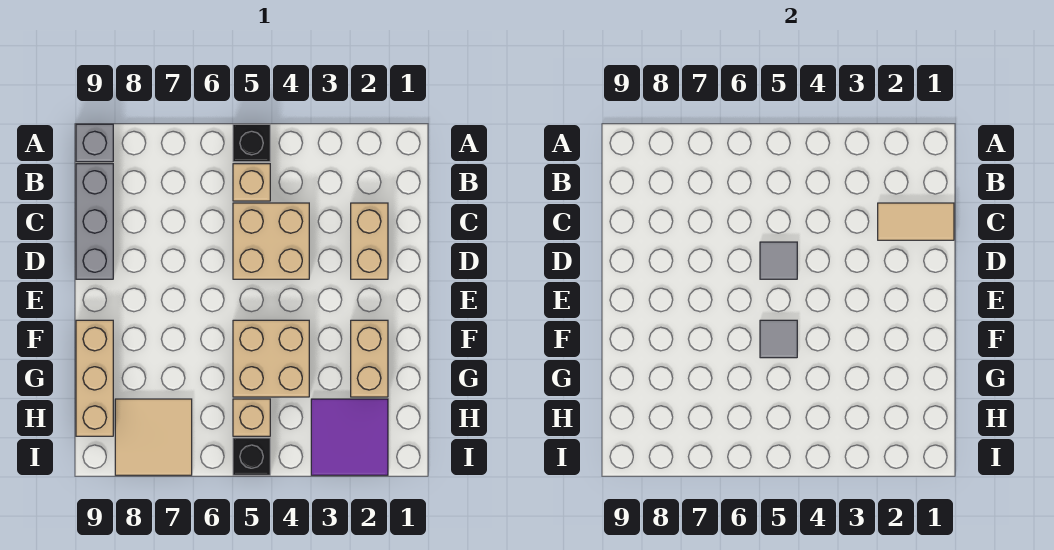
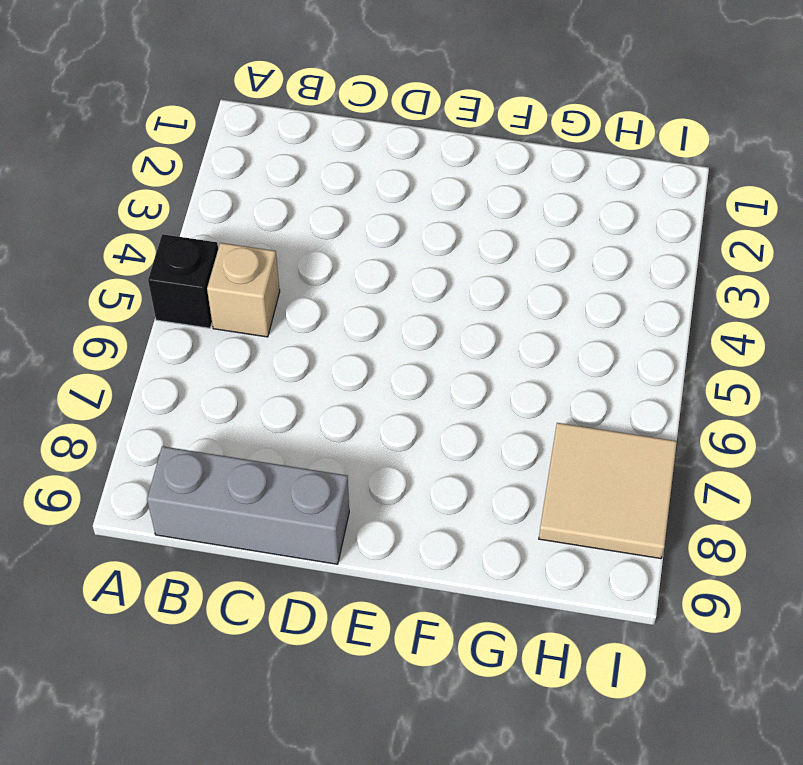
none -> grey 1x1 brick [76,124,113,162]
none -> tan 1x2 brick [351,203,388,279]
none -> tan 2x2 brick [233,203,309,279]

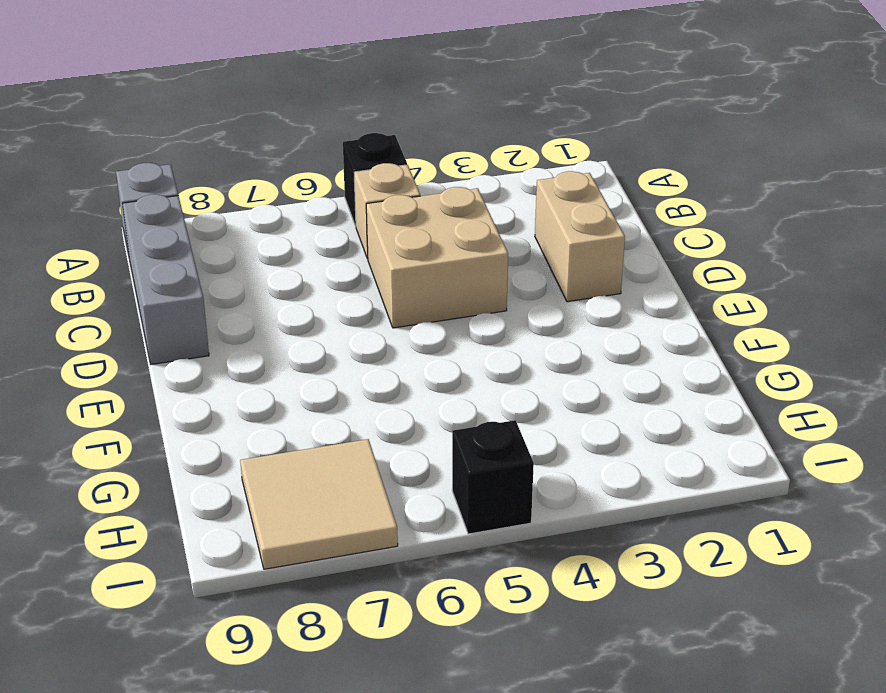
none -> tan 1x2 brick [351,320,388,397]
none -> tan 2x2 brick [233,320,309,397]
none -> tan 1x3 brick [76,320,113,436]

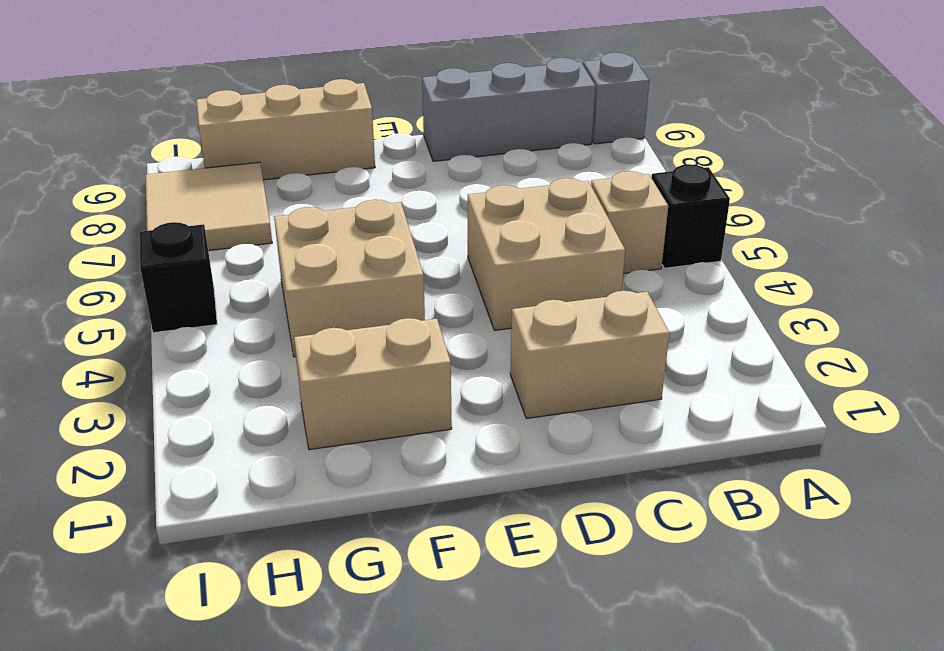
none -> purple 2x2 tile [311,399,388,475]
none -> tan 1x1 brick [233,399,270,436]
none -> tan 1x2 tile [878,203,954,240]

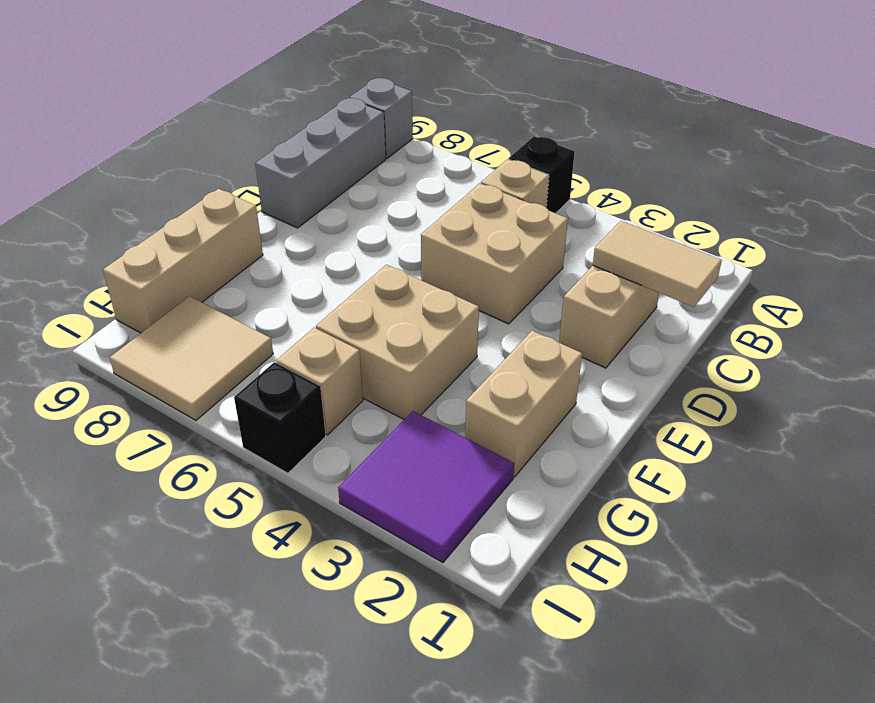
none -> grey 1x1 tile [760,242,797,279]
none -> grey 1x1 tile [760,320,797,358]

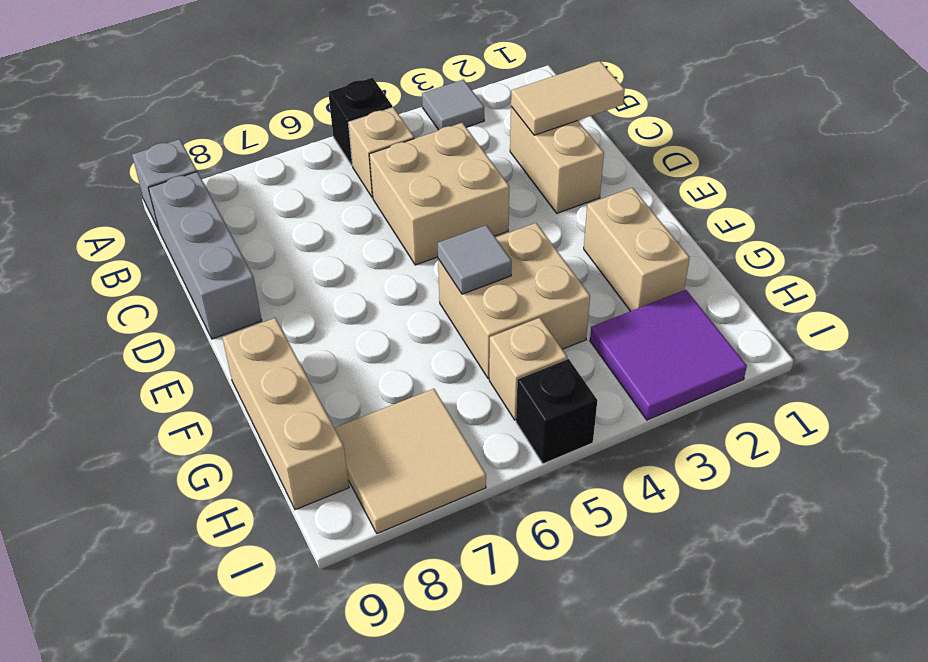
grey 1x1 tile [422,80,484,130] -> grey 1x1 tile moved to [760,242,797,279]

